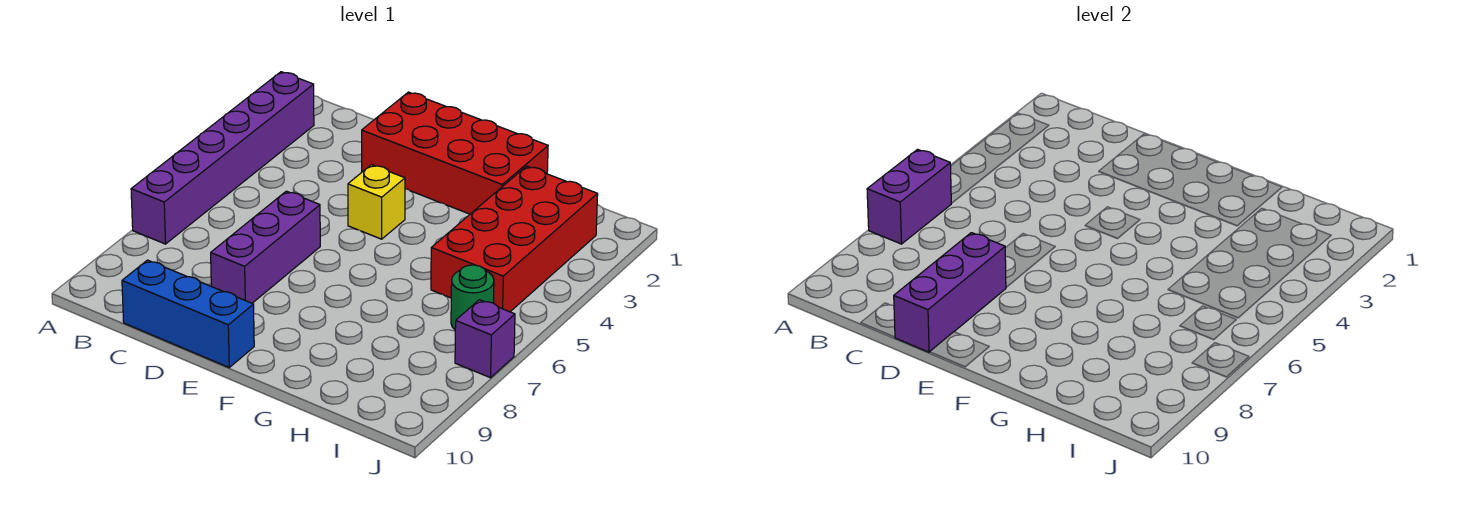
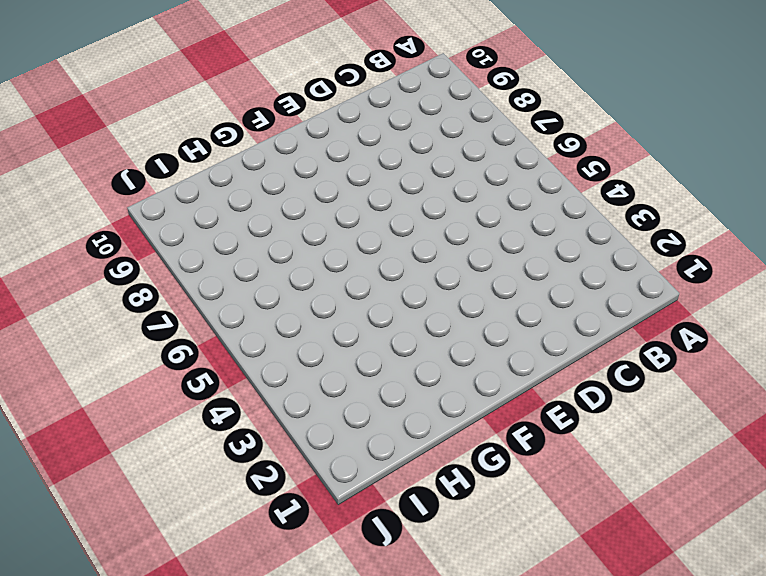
none -> purple 1x6 brick [131,72,314,244]
none -> blue 1x3 brick [122,260,254,367]

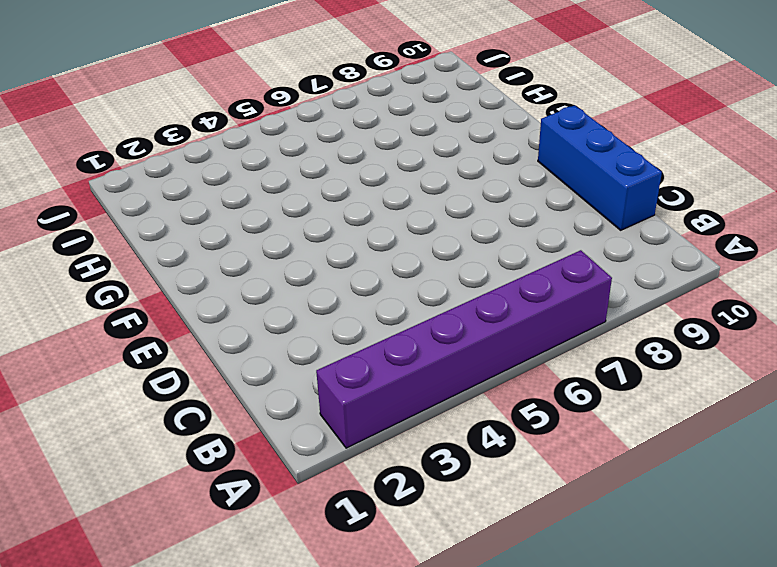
none -> red 2x4 brick [362,92,548,214]
none -> purple 1x3 brick [211,191,320,303]

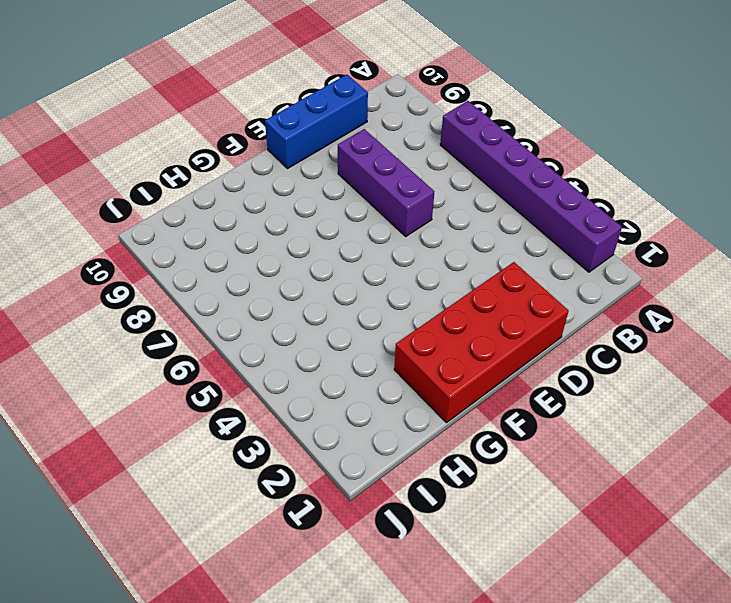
none -> yellow 1x1 brick [348,165,405,239]
none -> red 2x4 brick [431,166,598,312]

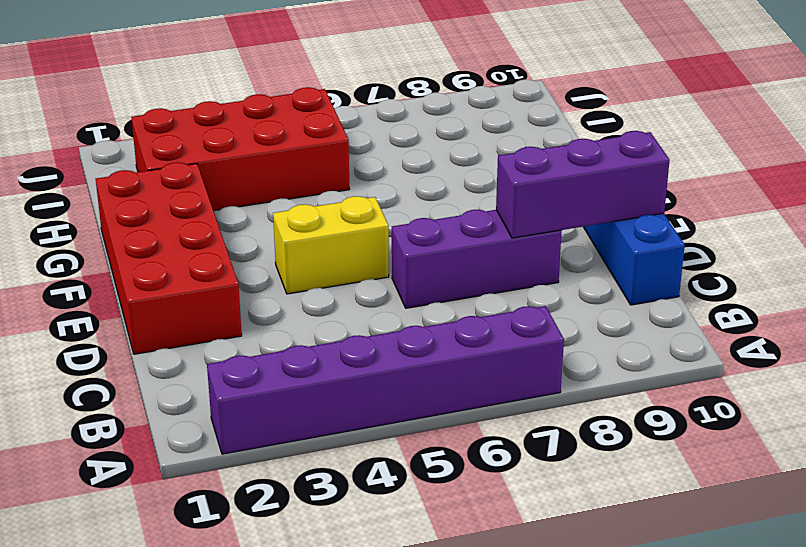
yellow 1x2 brick [273,196,389,294] -> yellow 1x1 brick [348,165,405,239]
none -> green 1x1 round brick [451,265,494,329]
none -> purple 1x1 brick [455,300,515,378]

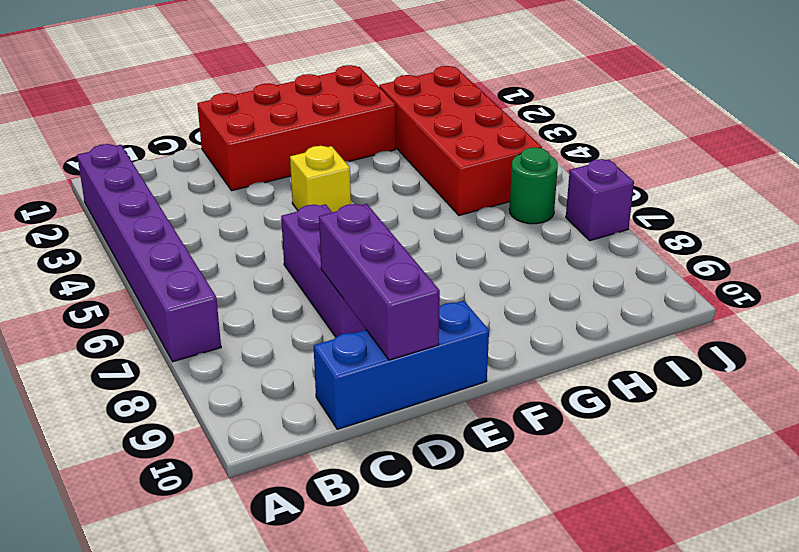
none -> purple 1x2 brick [867,149,951,244]

